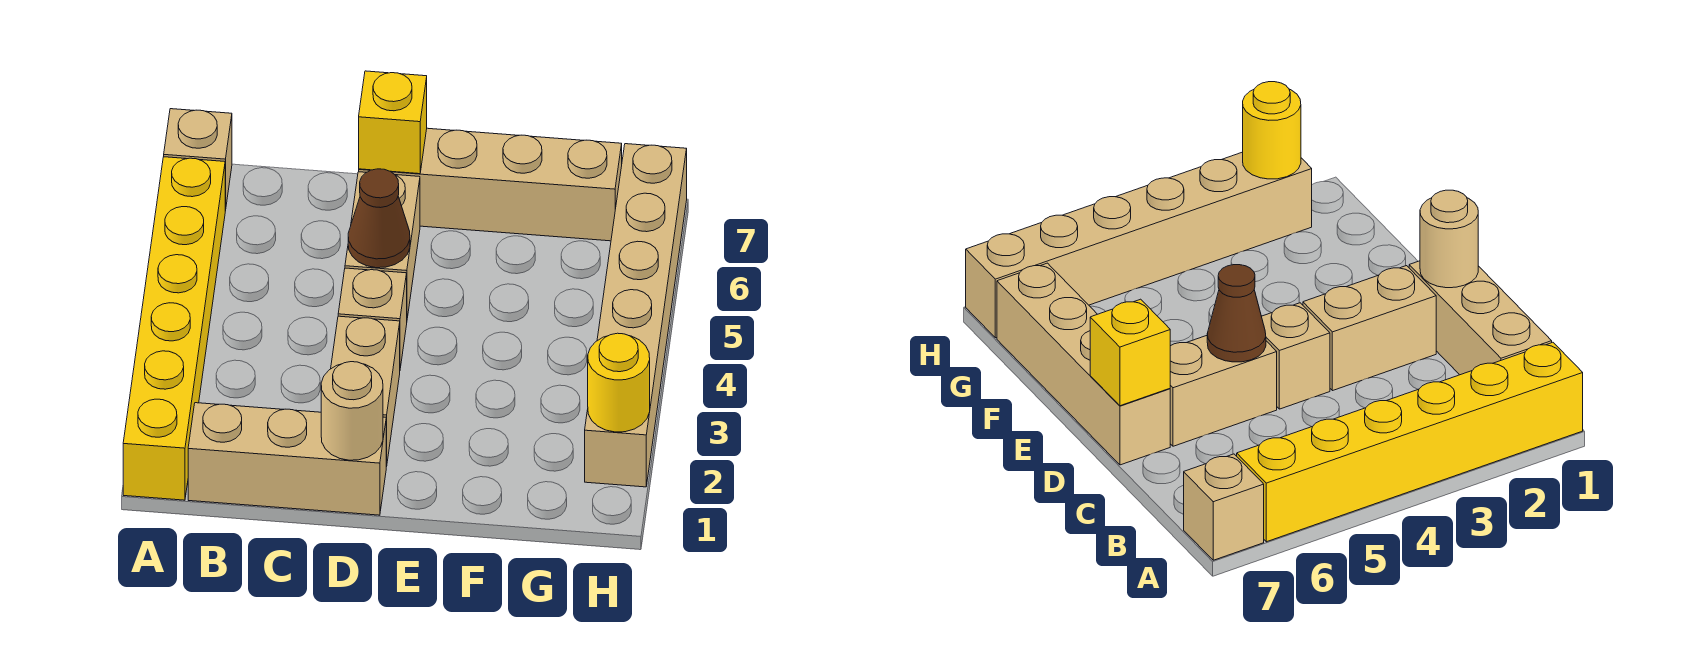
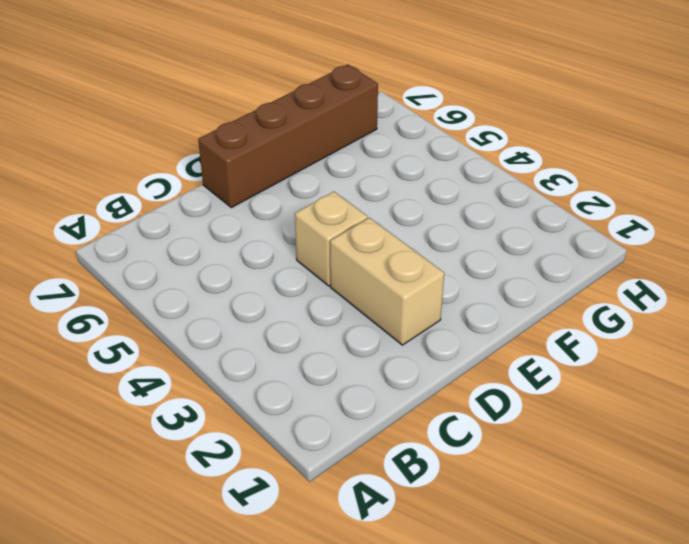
brown 1x4 brick [198,65,378,208] -> tan 1x4 brick [359,128,622,241]
none -> yellow 1x6 brick [123,157,225,500]
none -> tan 1x1 brick [164,109,232,211]
none -> tan 1x3 brick [188,403,386,515]

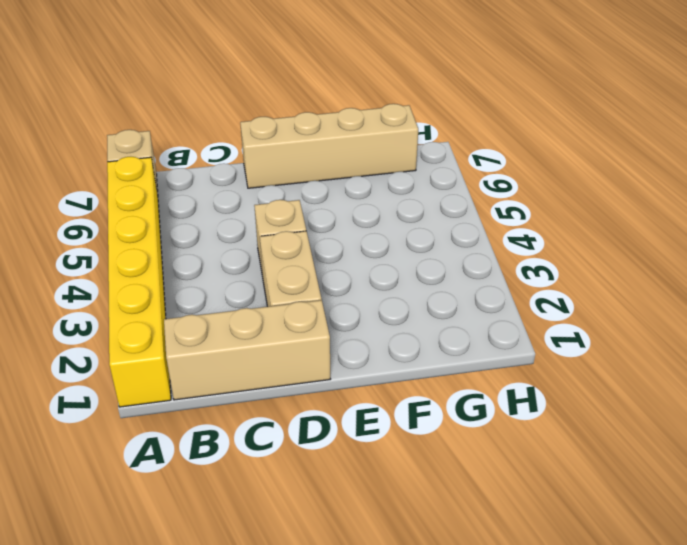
none -> tan 1x2 brick [345,172,420,318]
none -> tan 1x6 brick [585,144,687,487]
none -> tan 1x1 round brick [321,362,383,460]

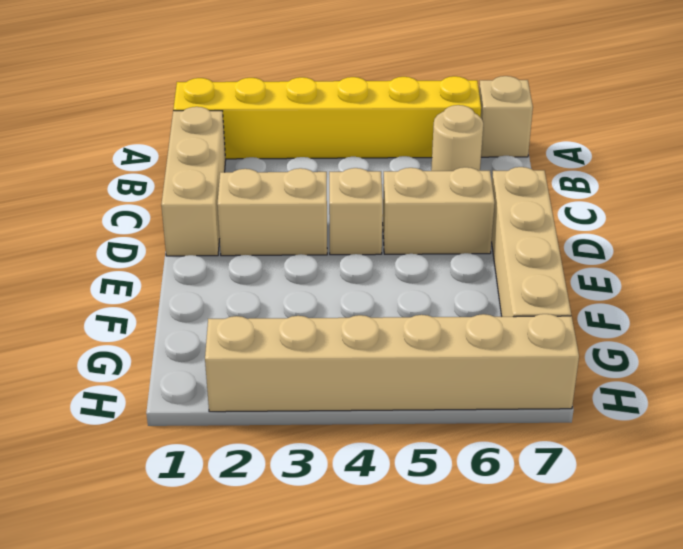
tan 1x1 round brick [431,105,483,171] -> tan 1x1 round brick moved to [321,362,383,460]
none -> brown 1x1 cone [348,169,410,268]
none -> yellow 1x1 brick [359,71,427,174]
none -> yellow 1x1 round brick [588,333,650,432]

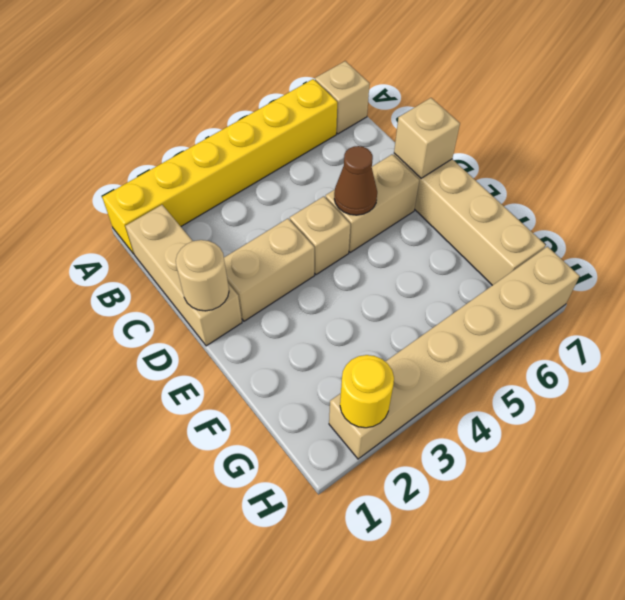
tan 1x1 brick [394,98,460,178] -> yellow 1x1 brick [359,71,427,174]

